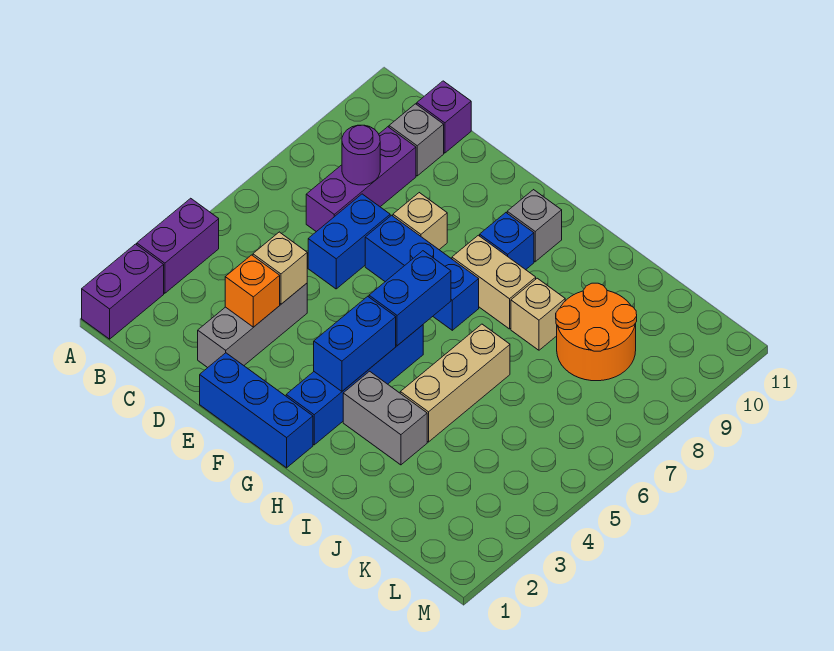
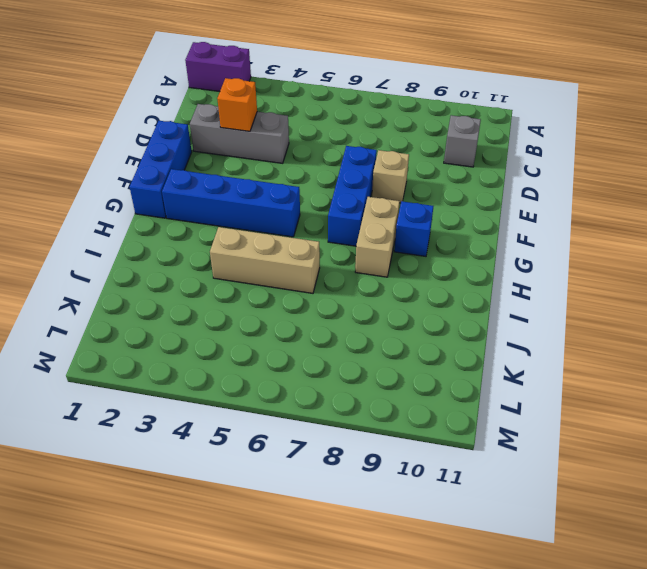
none -> purple 1x2 brick [137,198,219,293]
none -> purple 1x3 brick [306,127,416,232]
none -> purple 1x1 brick [417,81,471,153]

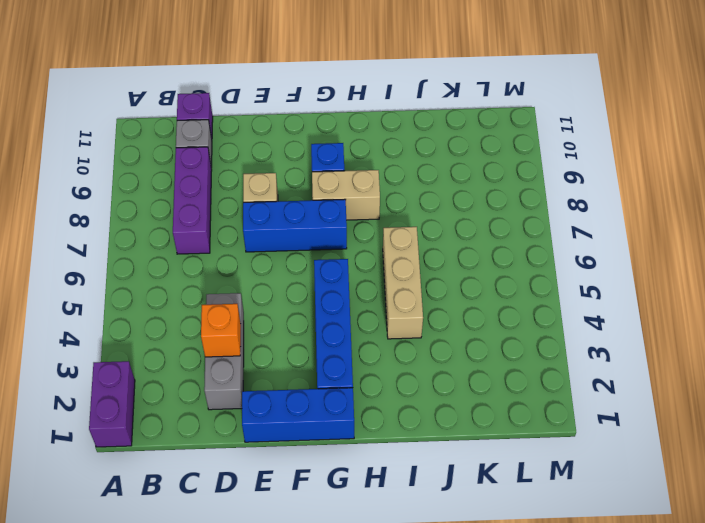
none -> purple 1x2 brick [137,198,219,293]
none -> blue 1x2 brick [308,194,390,289]
none -> grey 1x1 brick [507,190,562,262]

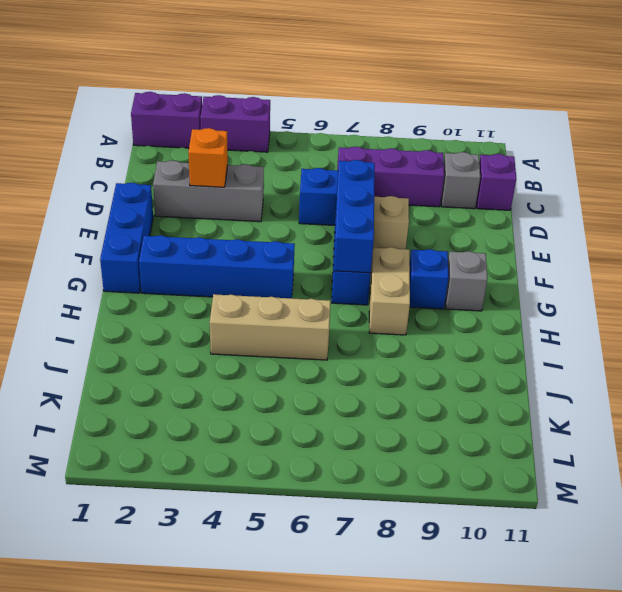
blue 1x3 brick [334,160,375,273] -> none
none -> grey 1x2 brick [343,371,427,465]
none -> tan 1x1 brick [511,278,565,350]
none -> orange 2x2 round brick [556,283,637,381]

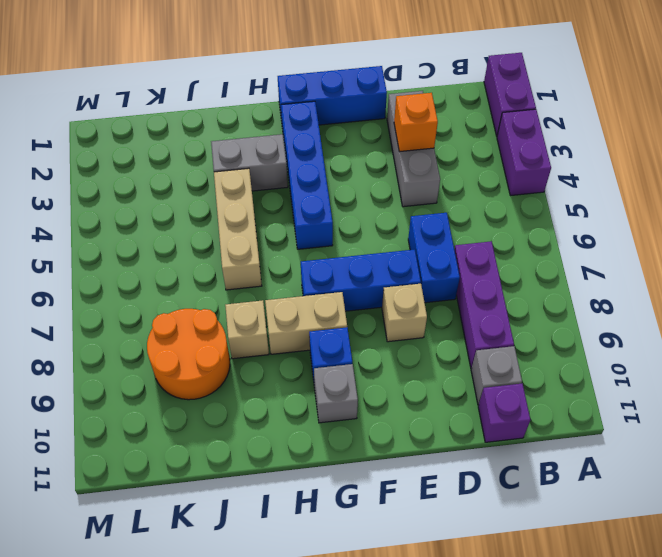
none -> purple 1x1 round brick [342,125,380,185]
none -> tan 1x1 brick [253,232,307,304]
none -> blue 1x2 brick [314,296,396,391]

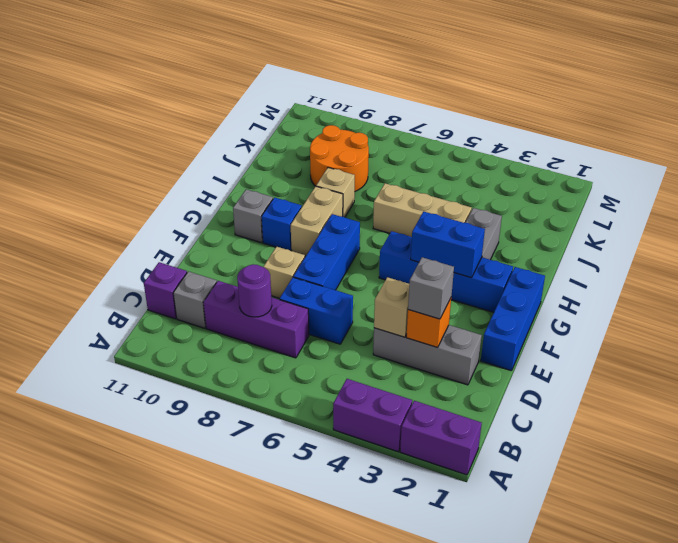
grey 1x1 brick [408,257,454,319] -> none
none -> blue 1x2 brick [369,251,451,346]

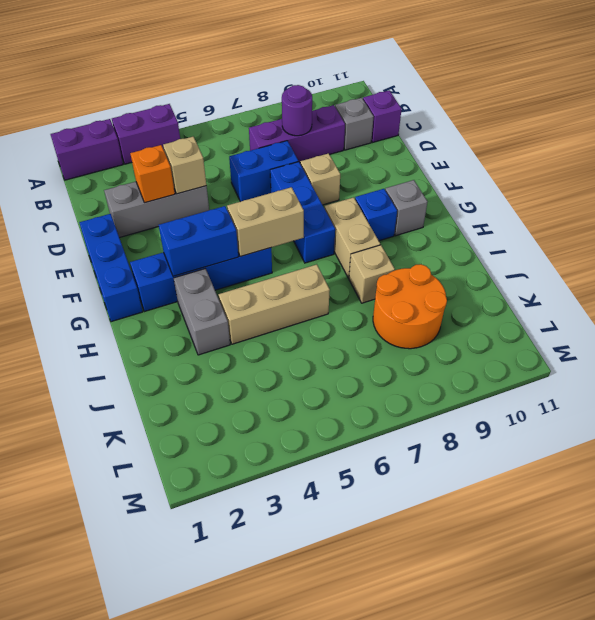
tan 1x2 brick [227,187,304,257] -> blue 1x2 brick [369,251,451,346]

